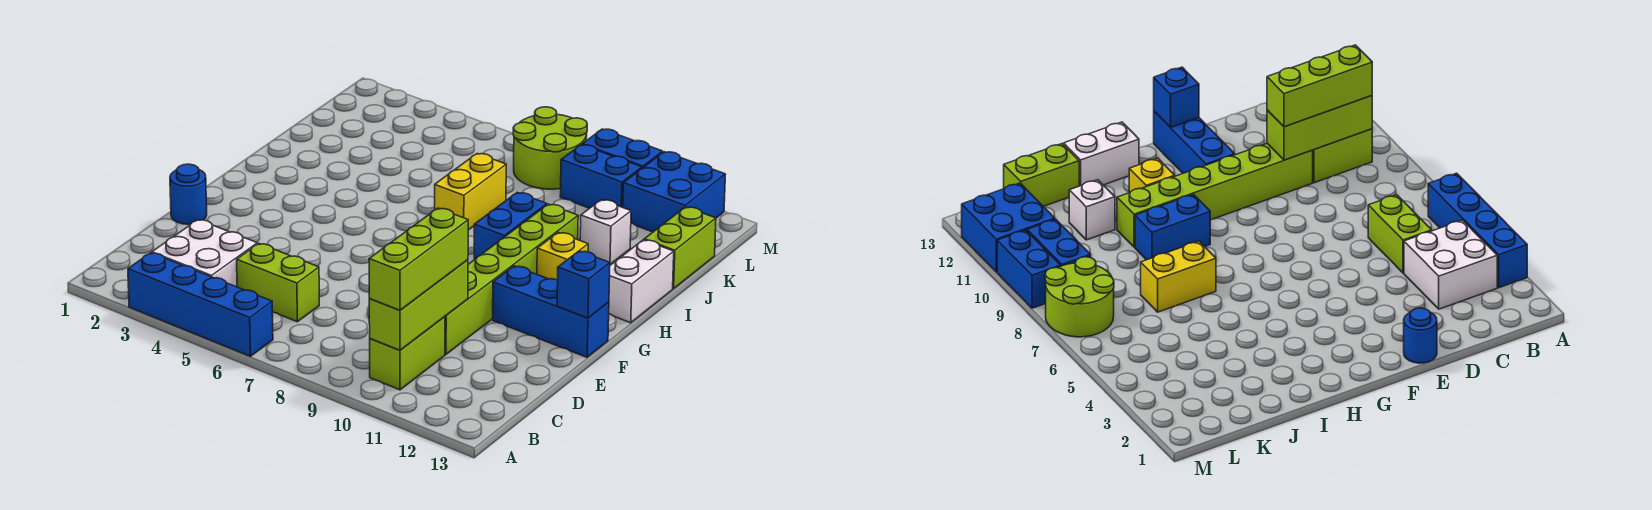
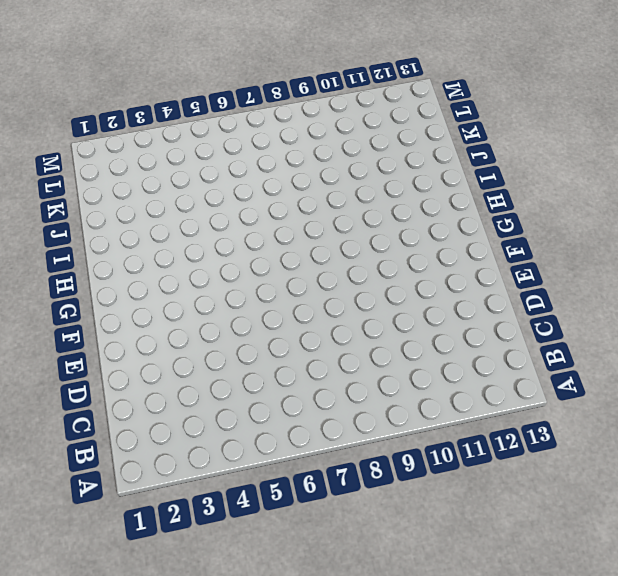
none -> blue 1x4 brick [128,253,273,356]
none -> white 2x2 brick [152,220,257,287]
none -> lime 1x2 brick [370,317,445,390]

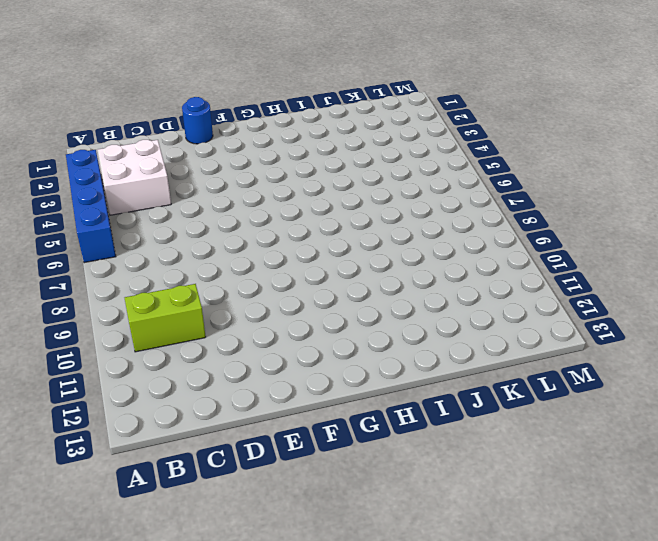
none -> lime 1x2 brick [237,244,319,322]
none -> lime 1x6 brick [445,204,578,354]
none -> blue 1x3 brick [493,266,609,357]

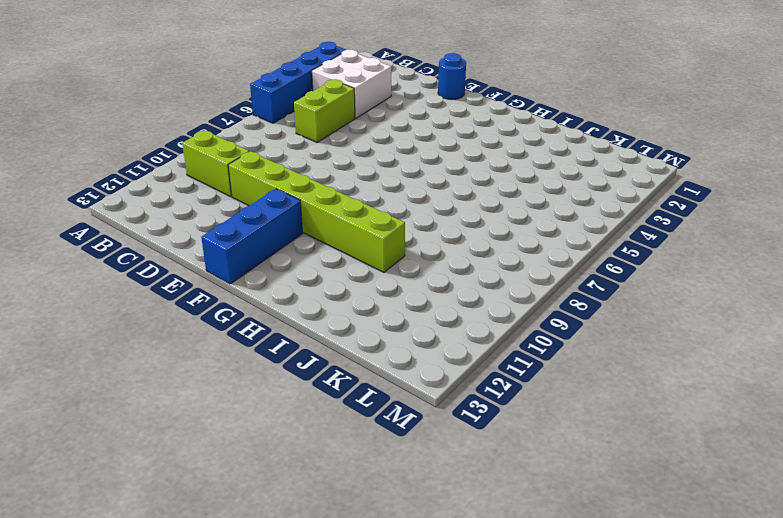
none -> blue 1x2 brick [474,192,547,260]
none -> yellow 1x1 brick [537,232,588,280]
none -> white 1x2 brick [609,240,674,323]

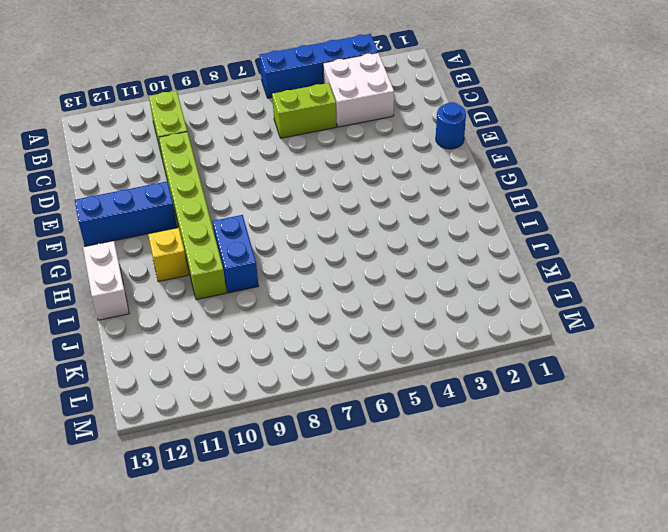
none -> yellow 1x2 brick [435,153,506,230]
none -> white 1x1 brick [580,200,631,264]
none -> lime 1x2 brick [644,207,716,289]

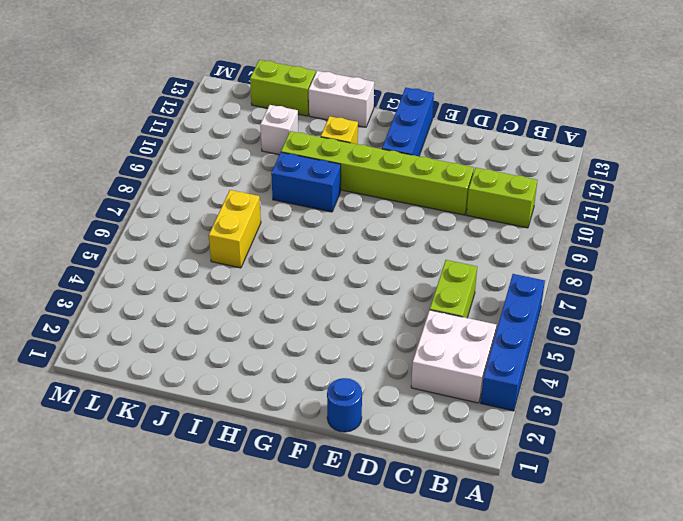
yellow 1x2 brick [209,190,261,268] -> yellow 1x2 brick turned to [435,153,506,230]
none -> lime 2x2 round brick [513,107,587,189]
none -> blue 1x2 brick [560,145,642,208]
none -> blue 2x2 brick [623,152,725,232]

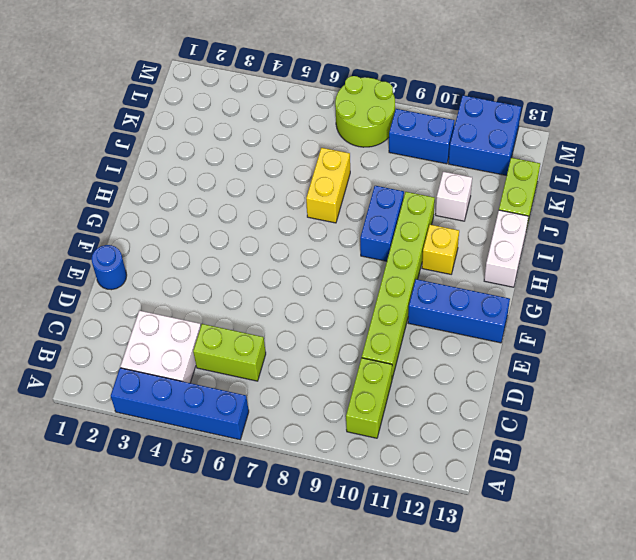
none -> blue 1x2 brick [582,129,663,168]
none -> lime 1x3 brick [369,260,468,350]
none -> blue 1x1 brick [557,251,610,318]

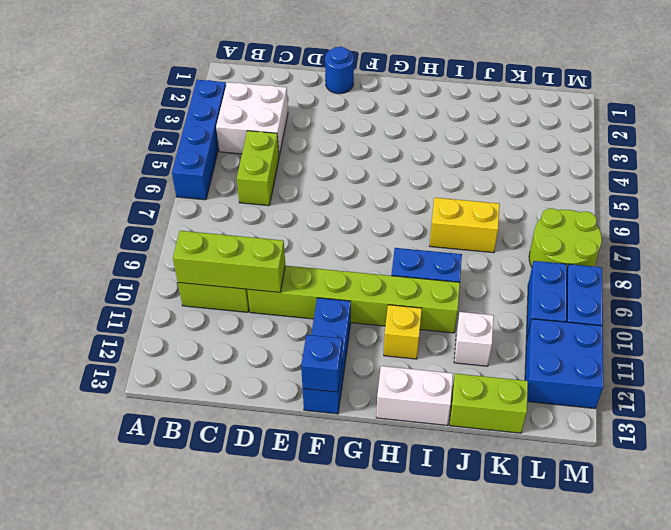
none -> lime 1x3 brick [369,208,468,310]

